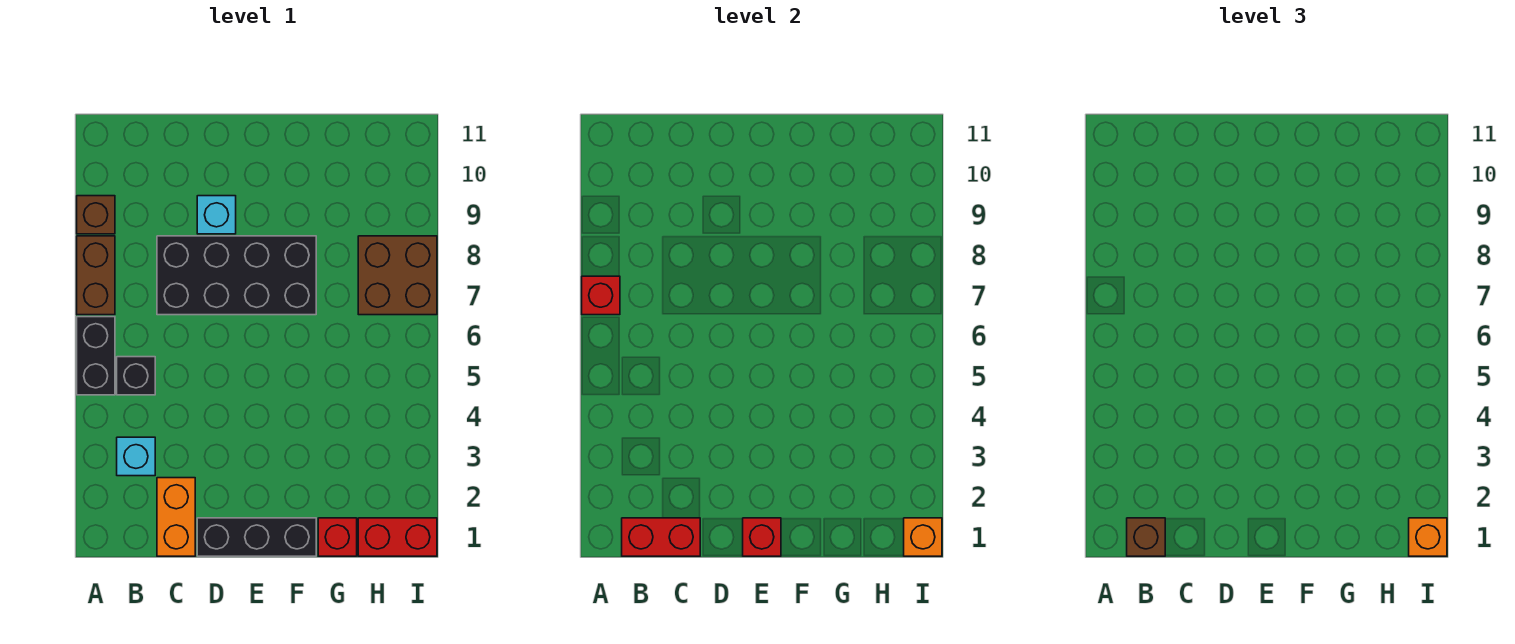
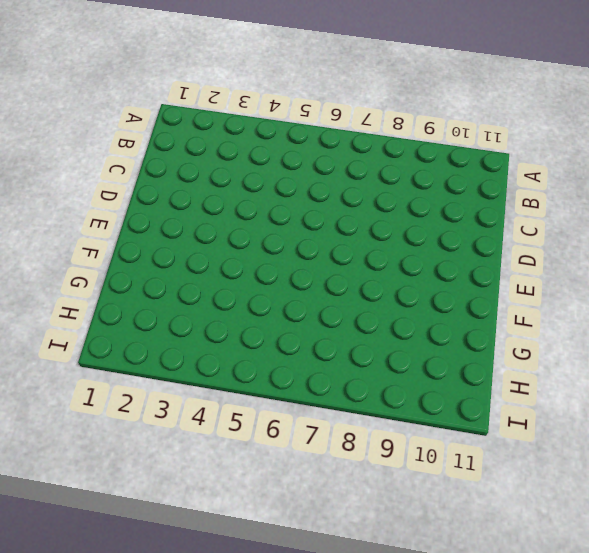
none -> black 1x2 brick [77,317,115,395]
none -> brown 1x2 brick [77,236,115,315]
none -> brown 1x1 brick [77,196,115,234]

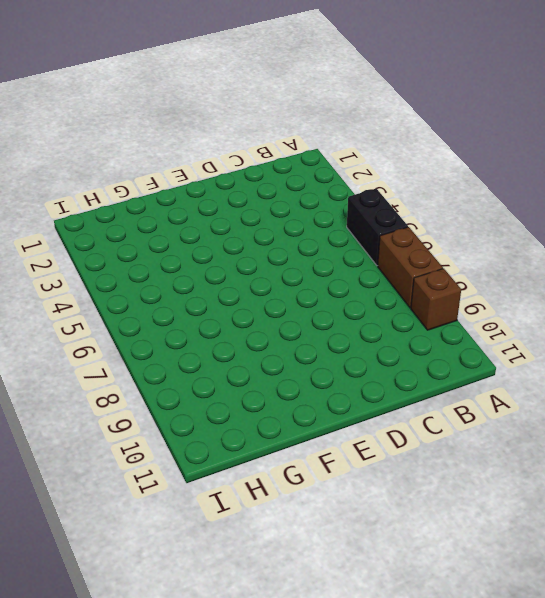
none -> cyan 1x1 brick [117,437,155,476]
none -> black 1x1 brick [117,357,155,395]
none -> orange 1x2 brick [157,478,195,556]

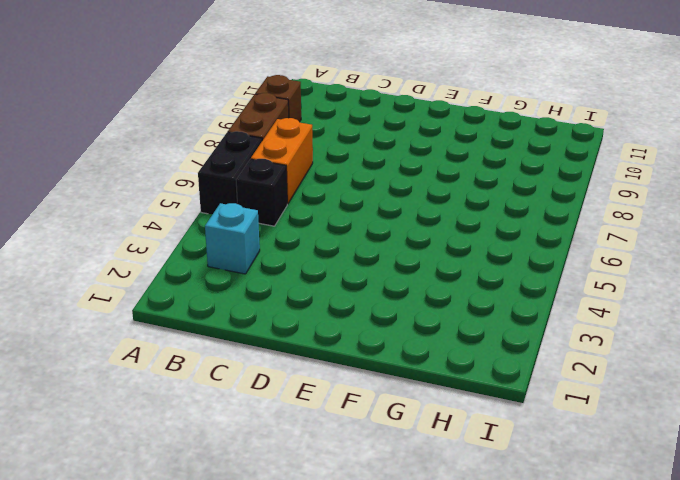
orange 1x2 brick [251,118,313,204] -> orange 1x2 brick moved to [157,478,195,556]
none -> black 2x4 brick [157,236,316,315]
none -> black 1x3 brick [197,518,316,556]
none -> cyan 1x1 brick [197,196,236,234]

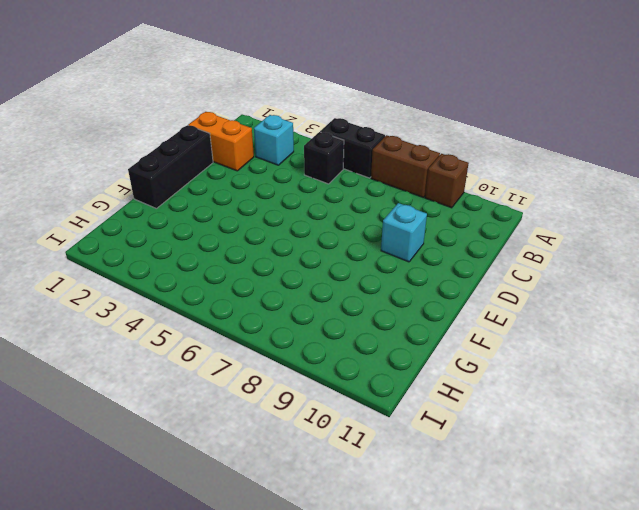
none -> black 2x4 brick [157,236,316,315]
none -> red 1x1 brick [318,518,357,556]
none -> red 1x2 brick [358,518,437,556]

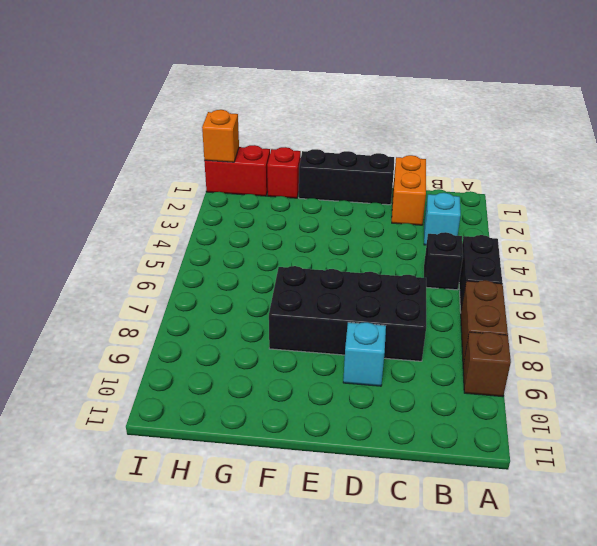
none -> brown 2x2 brick [358,236,437,315]
none -> red 1x1 brick [582,276,620,315]
none -> red 1x2 brick [622,518,700,556]

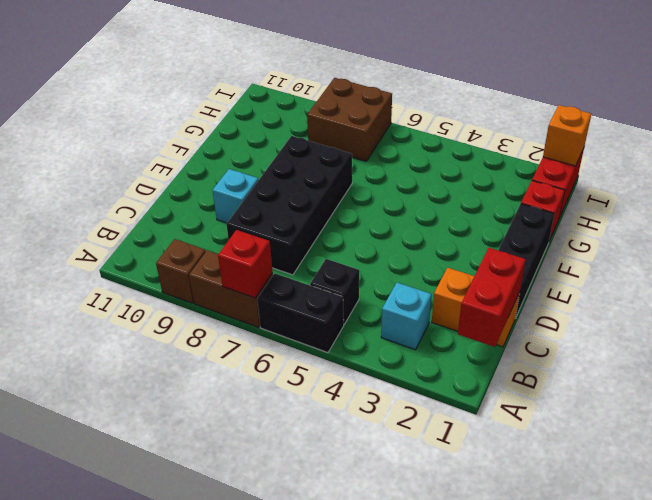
none -> red 1x1 brick [743,518,781,556]
none -> brown 1x1 brick [1127,518,1165,556]
none -> orange 1x1 brick [1409,518,1447,556]

